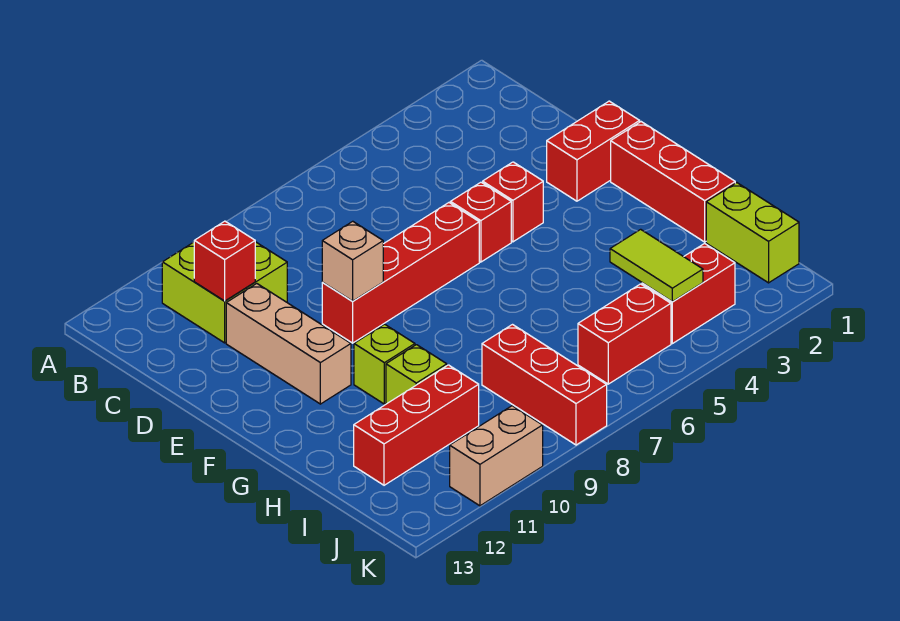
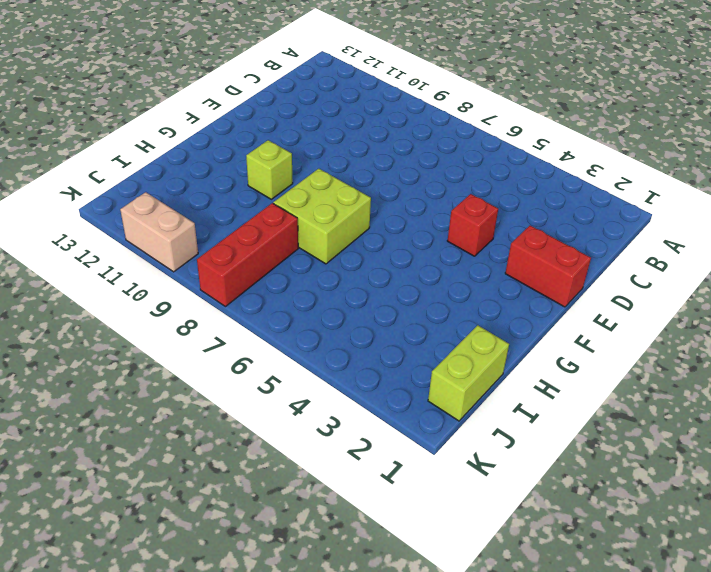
lime 2x2 brick [273,169,371,264] -> lime 2x2 brick moved to [162,242,287,343]
none -> tan 1x3 brick [226,284,351,404]
none -> red 1x1 brick [450,182,511,262]
none -> red 1x4 brick [322,203,479,343]

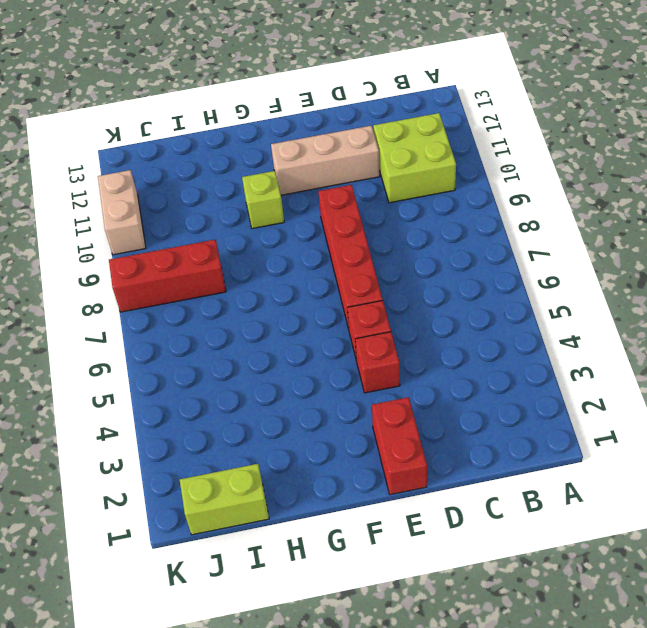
none -> red 1x3 brick [611,122,735,242]
none -> lime 1x1 brick [386,345,447,404]
none -> red 1x3 brick [354,365,479,485]

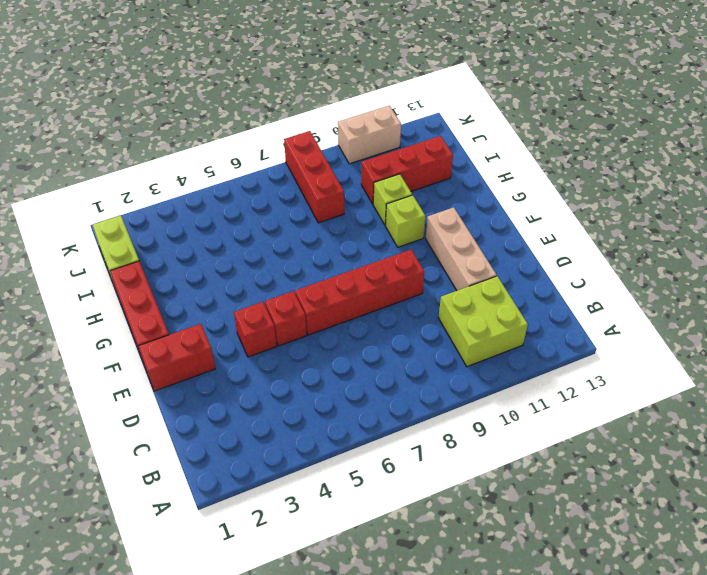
none -> red 1x2 brick [642,244,735,344]
none -> red 1x2 brick [578,284,671,384]
none -> red 1x1 brick [194,221,255,301]

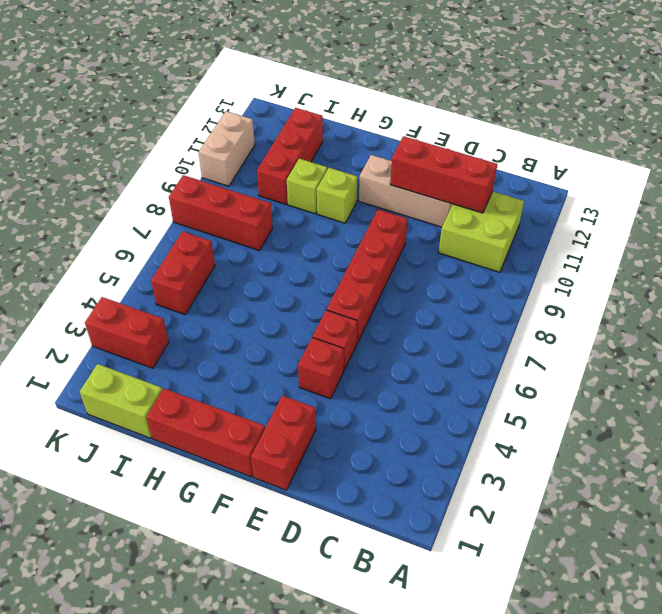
red 1x3 brick [390,136,497,213] -> red 1x1 brick [194,221,255,301]
red 1x2 brick [85,297,169,368] -> red 1x2 brick turned to [642,244,735,344]
none -> tan 1x1 brick [322,221,383,301]
none -> lime 1x2 tile [610,229,703,302]

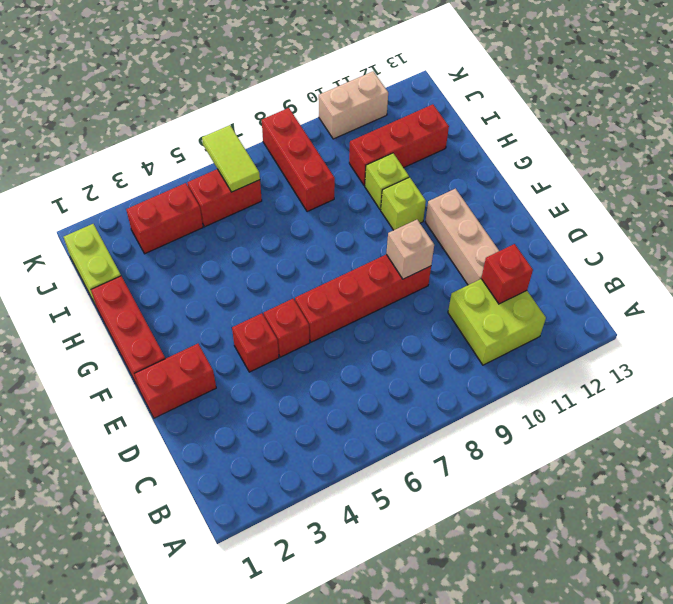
lime 1x2 tile [202,125,260,192] -> lime 1x2 tile moved to [610,229,703,302]

